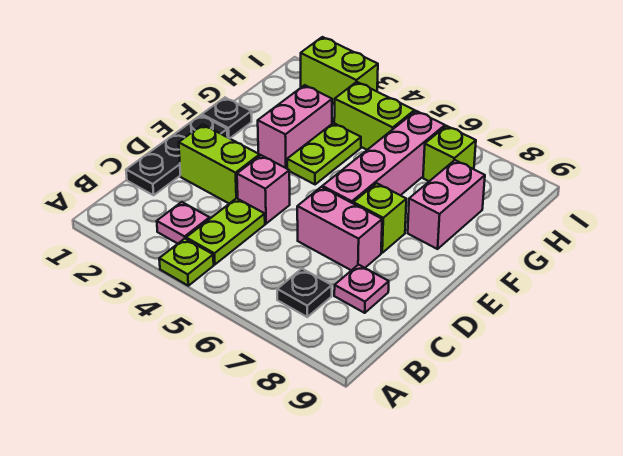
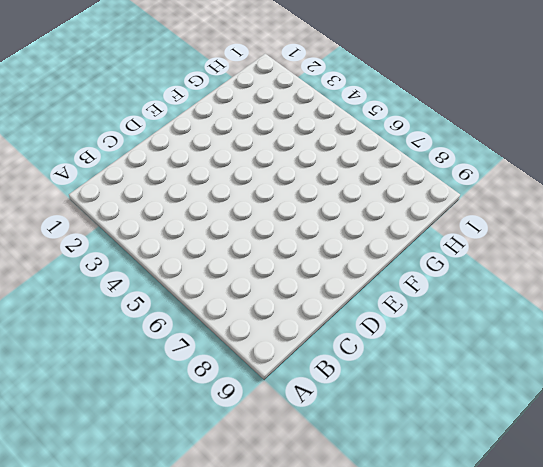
none -> lime 1x1 plate [159,239,214,286]
none -> pink 1x1 plate [157,202,210,244]
none -> lime 1x2 plate [186,198,265,265]

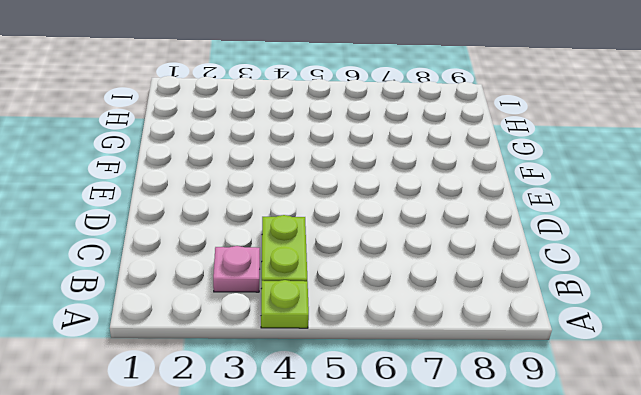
none -> black 1x1 plate [277,269,332,317]
none -> black 1x3 plate [126,115,228,195]
none -> pink 1x1 plate [334,265,389,313]

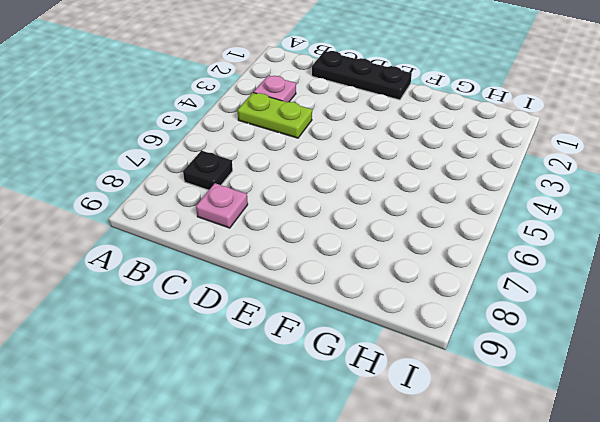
none -> lime 1x1 plate [159,239,214,286]
none -> lime 1x2 brick [179,125,260,204]
none -> pink 1x1 brick [237,155,290,224]

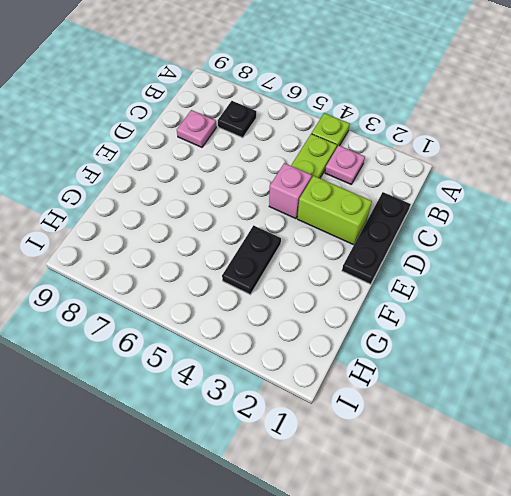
black 1x2 plate [222,225,281,295] -> lime 1x2 plate [287,123,361,184]
none -> pink 1x2 brick [297,187,382,270]
none -> pink 1x4 brick [322,111,445,203]
none -> lime 1x1 brick [353,183,406,253]

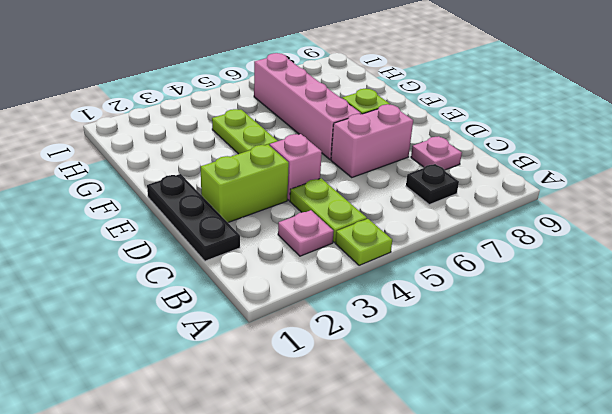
none -> black 1x1 plate [202,98,252,138]
none -> pink 1x2 brick [258,85,332,169]
none -> pink 1x2 brick [408,160,485,249]

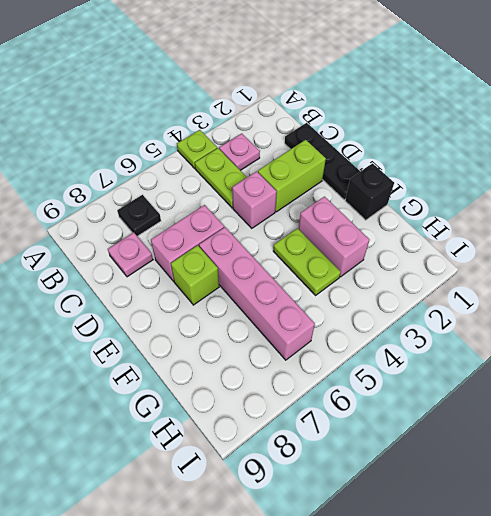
black 1x1 brick [345,163,394,220] -> black 1x1 plate [202,98,252,138]
none -> pink 1x2 brick [408,160,485,249]
none -> lime 1x2 brick [334,82,415,150]
none -> lime 1x1 brick [423,126,476,181]

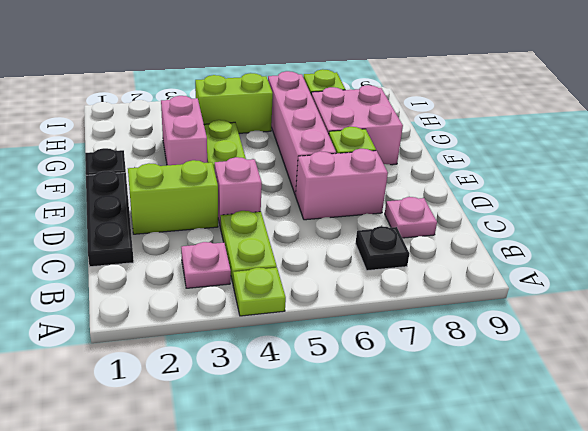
pink 2x2 brick [311,85,403,165] -> pink 1x2 brick [408,160,485,249]
none -> lime 1x2 brick [301,37,378,104]

